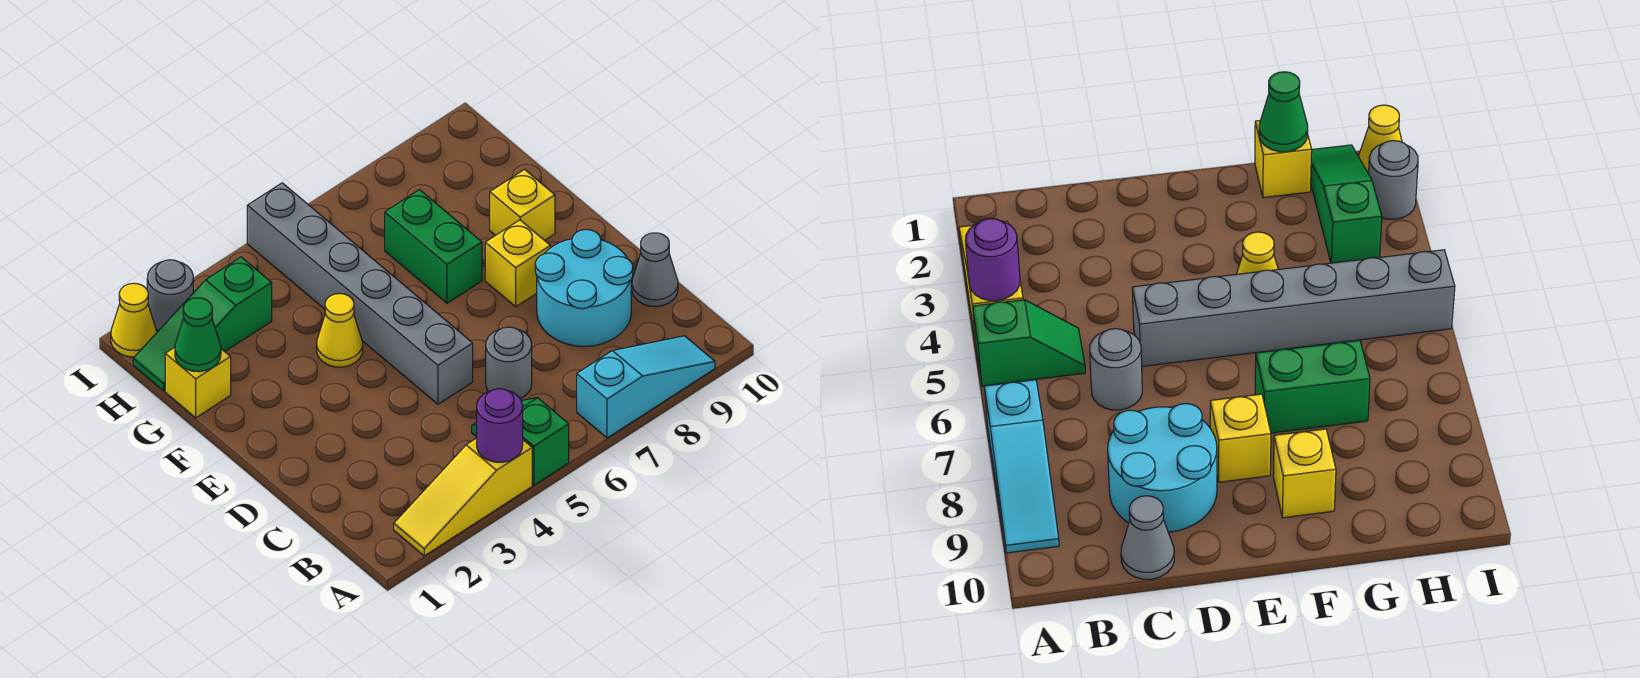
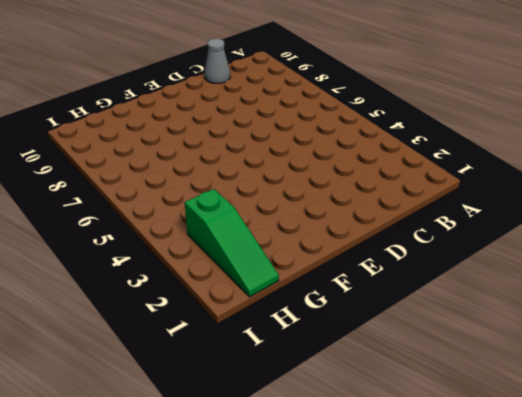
none -> yellow 1x3 slope [394,438,532,556]
none -> green 1x2 slope [472,398,569,485]
none -> cyan 1x3 slope [577,336,715,438]

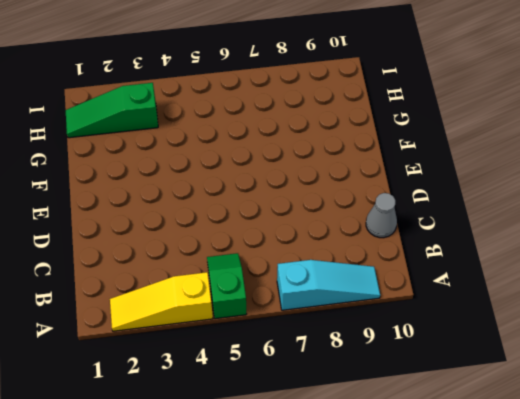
none -> grey 1x1 round brick [486,327,532,398]
none -> cyan 2x2 round brick [535,230,633,346]
none -> grey 1x6 brick [247,183,473,404]

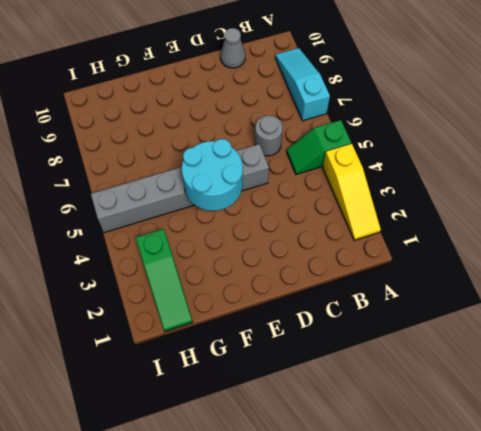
cyan 2x2 round brick [182,139,243,211] -> cyan 2x2 round brick moved to [535,230,633,346]
none -> yellow 1x1 brick [485,220,550,306]
none -> yellow 1x1 cone [317,294,363,367]
none -> green 1x2 brick [385,190,482,303]

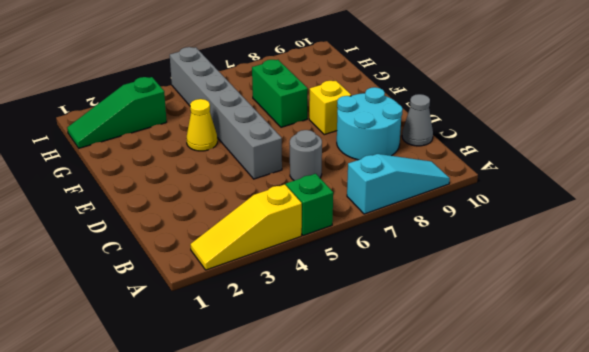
none -> yellow 1x1 brick [490,169,555,240]
none -> yellow 1x1 brick [165,347,231,418]
none -> yellow 1x1 cone [111,283,157,357]

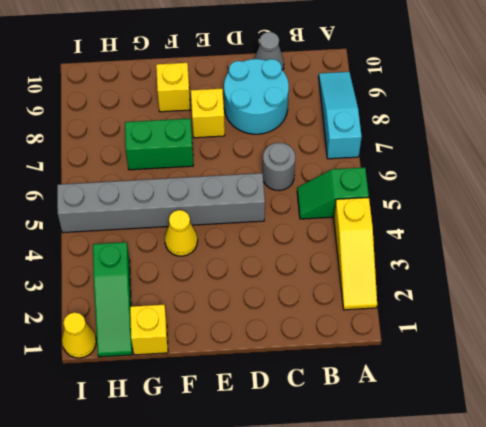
none -> grey 1x1 round brick [147,260,193,331]
none -> purple 1x1 round brick [477,389,523,462]
none -> green 1x1 cone [175,298,221,372]

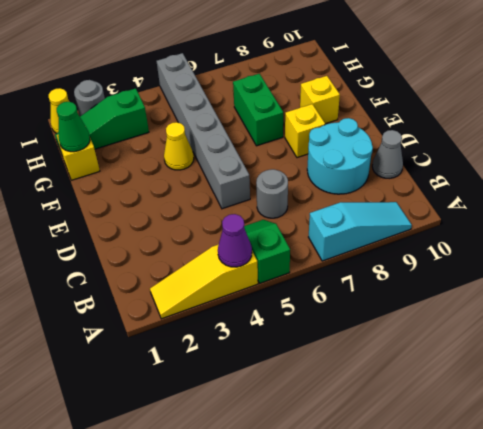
purple 1x1 cone [218,214,252,267] -> purple 1x1 round brick [477,389,523,462]

